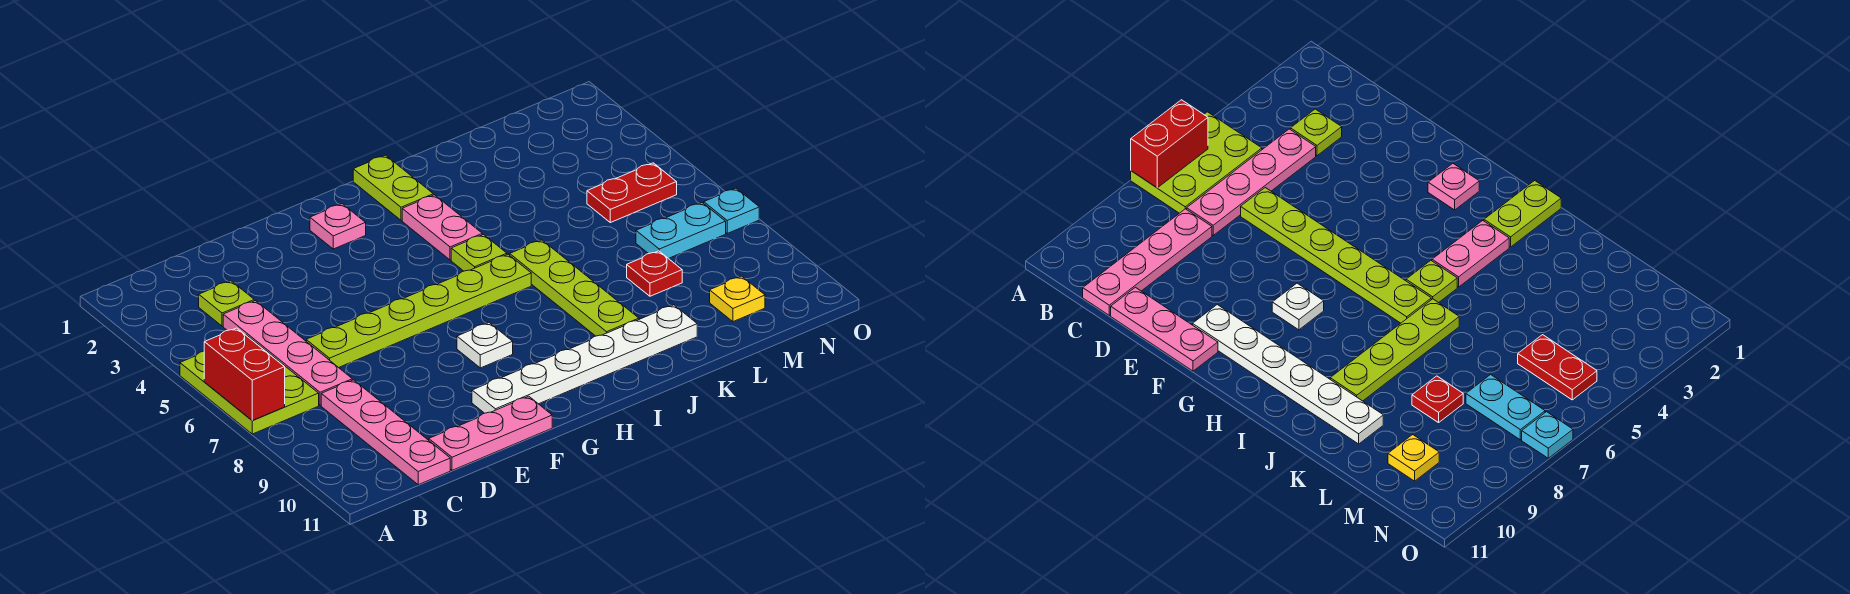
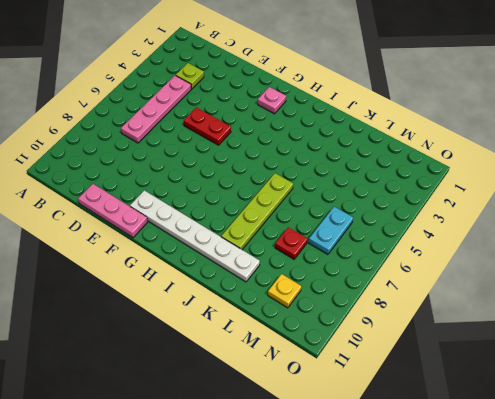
red 1x2 plate [184,107,231,145] -> red 1x2 plate moved to [587,163,677,223]
cyan 1x2 plate [309,207,353,255] -> cyan 1x2 plate turned to [636,203,726,259]
none -> lime 2x3 plate [180,335,319,434]
none -> pink 1x4 plate [321,380,450,485]
none -> lime 1x6 plate [306,254,531,368]

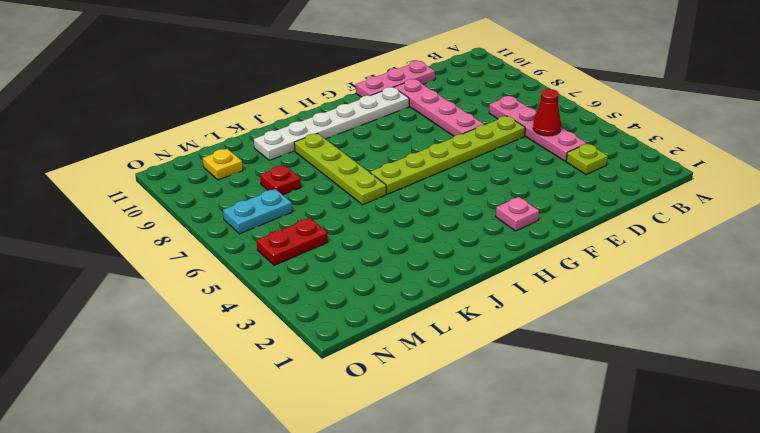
red 1x1 cone [533,89,561,136] -> none
pink 1x4 plate [394,79,484,136] -> pink 1x4 plate moved to [321,380,450,485]
none -> lime 2x3 plate [180,335,319,434]
none -> white 1x1 plate [457,323,513,368]
none -> lime 1x2 plate [353,155,433,220]

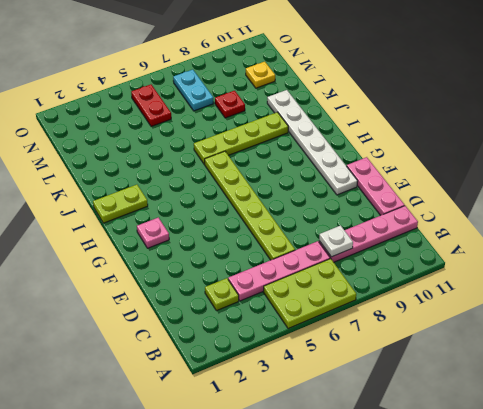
white 1x1 plate [319,226,353,257] -> white 1x1 plate moved to [457,323,513,368]
none -> pink 1x2 plate [402,195,482,260]
none -> lime 1x1 plate [451,235,507,271]
none -> cyan 1x1 plate [704,188,759,233]

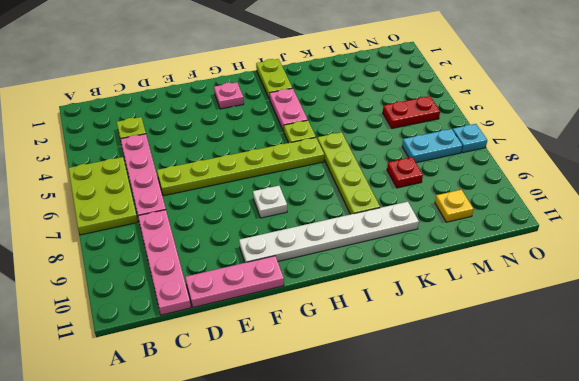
none -> red 1x2 brick [204,328,285,420]

